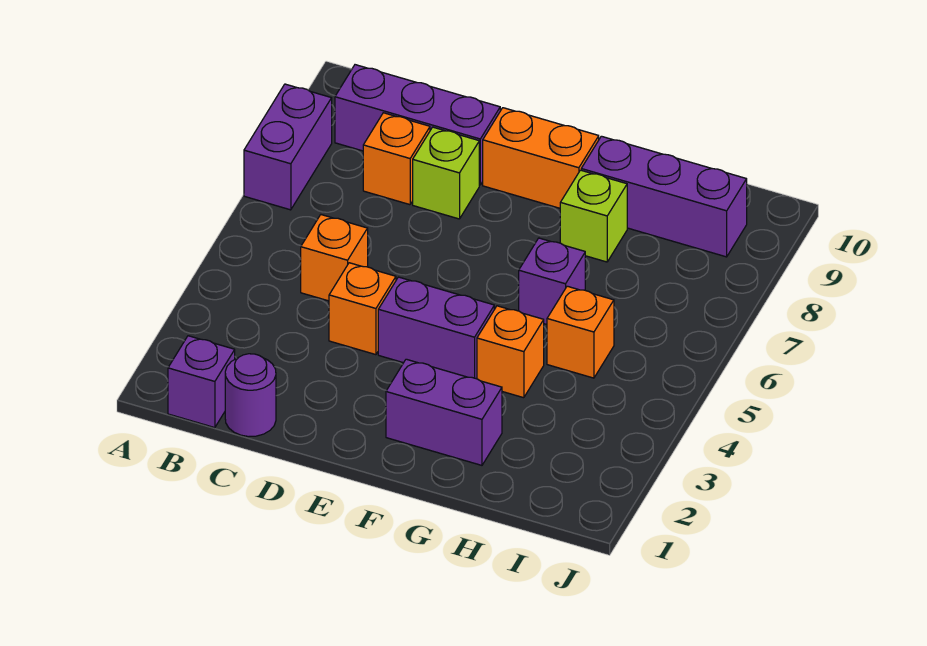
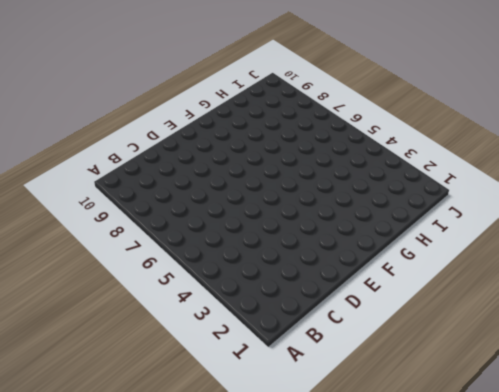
none -> purple 1x2 brick [244,84,332,210]
none -> purple 1x1 brick [168,336,235,428]
none -> purple 1x3 brick [335,65,500,185]

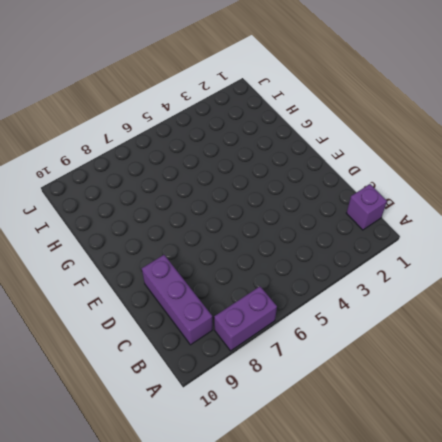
none -> purple 1x1 round brick [225,354,276,437]
none -> orange 1x1 brick [301,215,368,301]
none -> orange 1x1 brick [363,113,430,205]

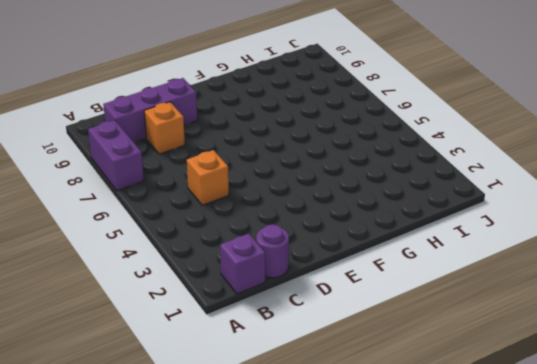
none -> orange 1x1 brick [329,263,396,355]
none -> lime 1x1 brick [413,127,479,219]
none -> purple 1x2 brick [378,277,494,379]

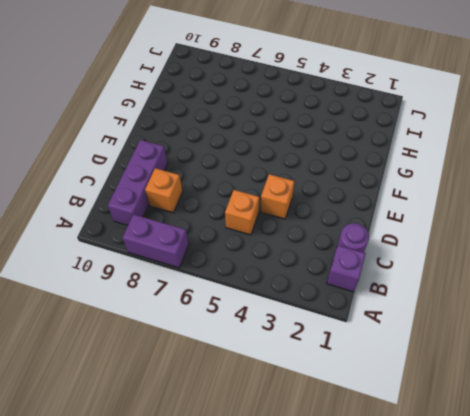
none -> lime 1x1 brick [413,127,479,219]
none -> purple 1x2 brick [378,277,494,379]
none -> orange 1x2 brick [483,108,599,208]

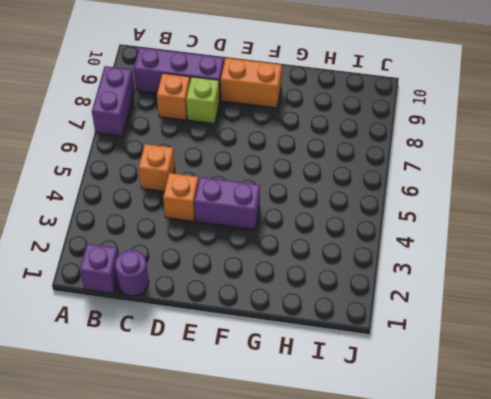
none -> purple 1x2 brick [386,359,502,465]
none -> orange 1x1 brick [477,306,544,398]
none -> purple 1x1 brick [519,238,585,324]

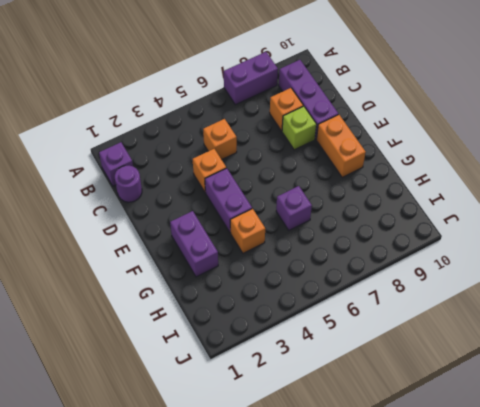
none -> lime 1x1 brick [560,170,627,262]
none -> purple 1x3 brick [581,136,747,257]
none -> orange 1x1 brick [547,286,614,378]

